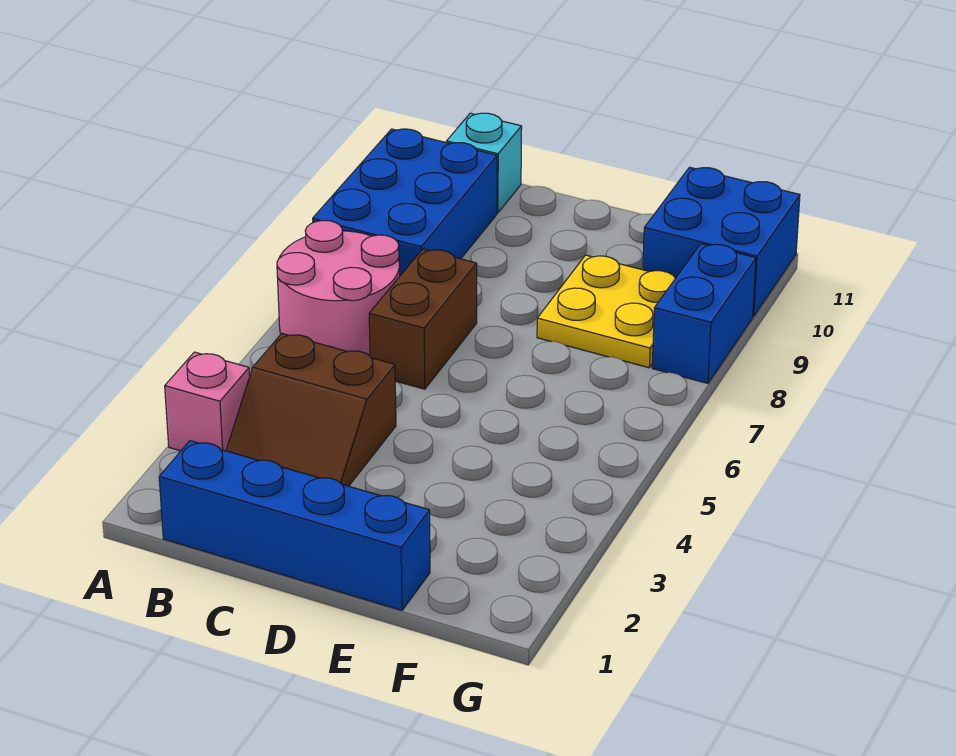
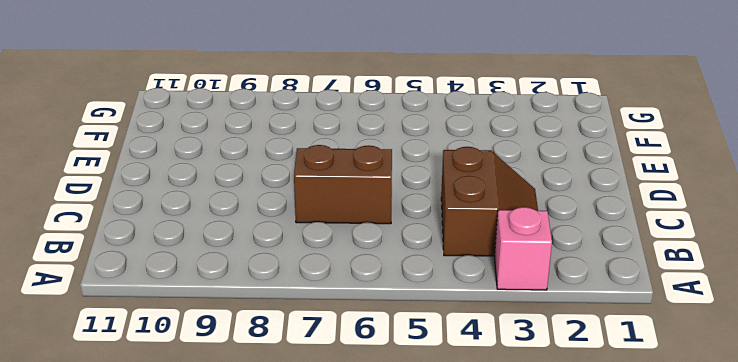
none -> pink 2x2 round brick [277,220,400,356]
none -> blue 2x3 brick [313,129,497,276]

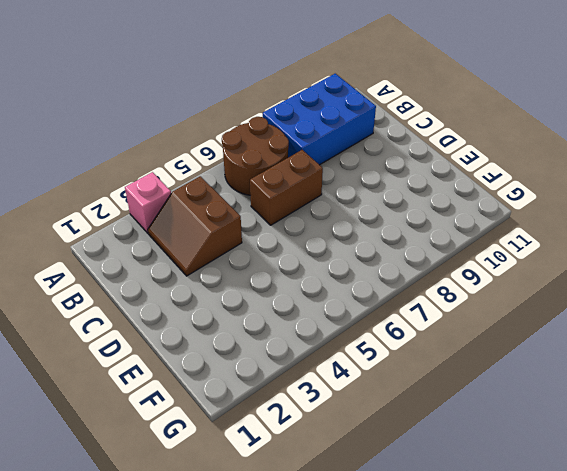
brown 2x2 round brick [222,117,289,195] -> pink 2x2 round brick [277,220,400,356]
none -> blue 1x4 brick [159,441,430,610]
none -> cyan 1x1 brick [446,113,522,213]

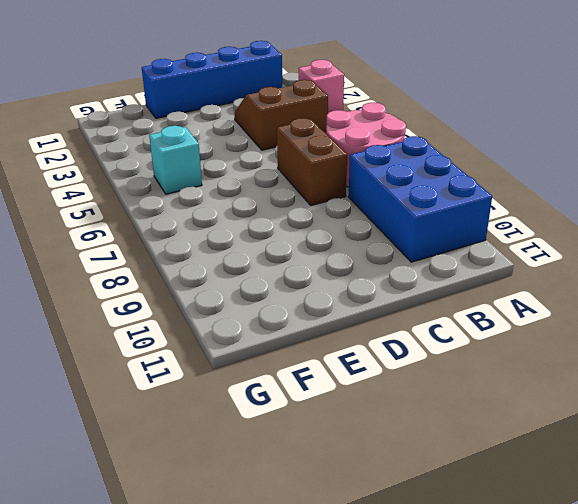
cyan 1x1 brick [149,126,202,194] -> cyan 1x1 brick moved to [446,113,522,213]
none -> yellow 2x2 plate [537,255,675,368]
none -> blue 2x2 brick [643,167,800,316]

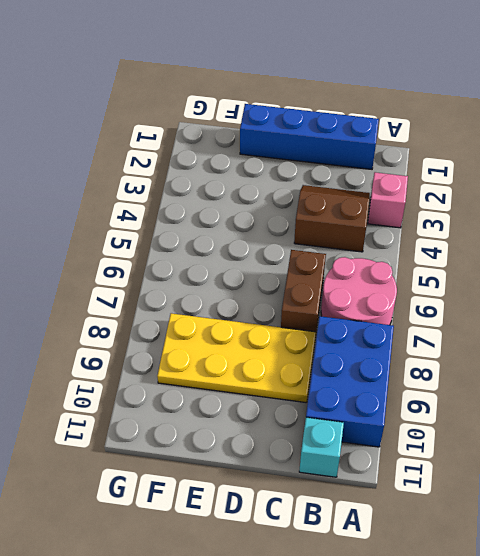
yellow 2x4 plate [157,313,316,402] -> yellow 2x2 plate [537,255,675,368]
none -> blue 2x2 brick [643,167,800,316]
none -> blue 1x2 brick [652,244,756,383]

